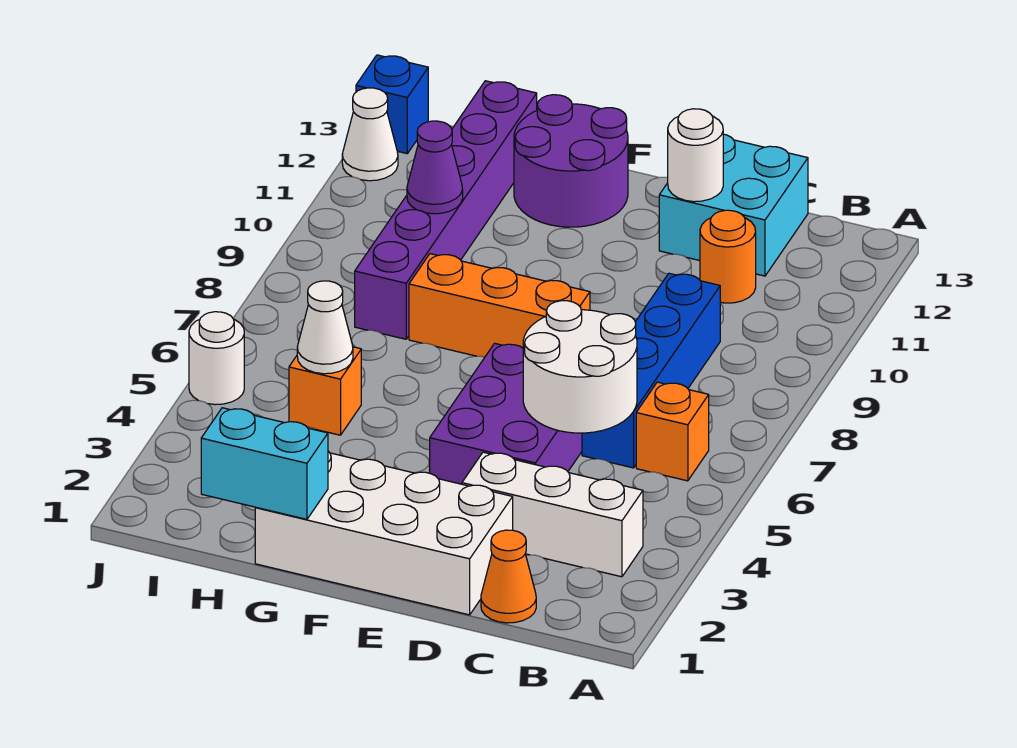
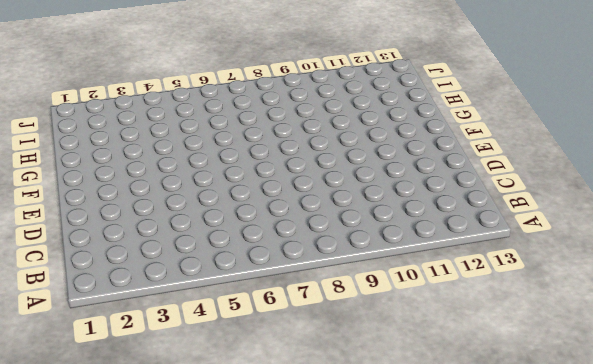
none -> white 1x3 brick [462,452,643,577]
none -> orange 1x1 brick [636,382,709,481]
none -> orange 1x1 cone [481,530,536,623]

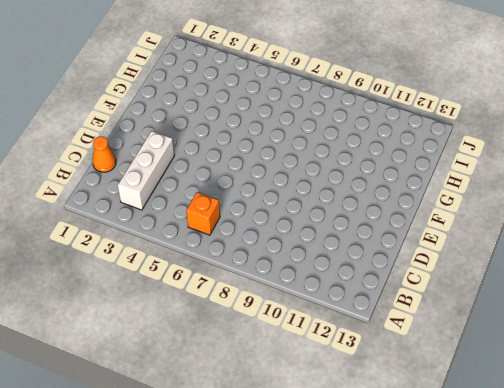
none -> blue 1x4 brick [582,273,720,468]
none -> orange 1x1 round brick [700,210,756,303]
none -> cyan 2x2 brick [659,134,808,276]

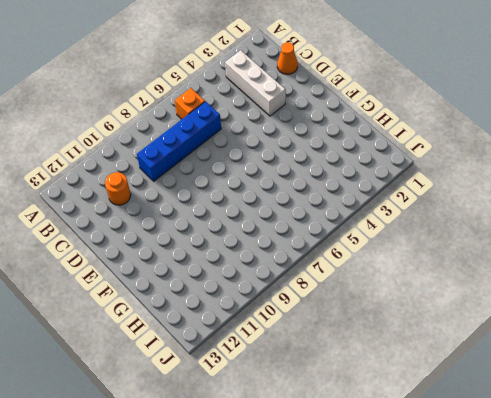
none -> cyan 2x2 brick [659,134,808,276]
none -> white 2x4 brick [255,451,513,615]
none -> purple 2x3 brick [430,343,582,484]

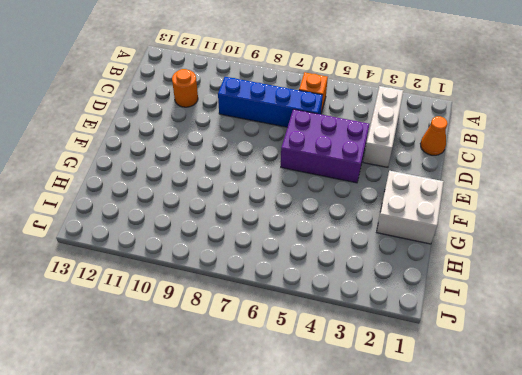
white 2x2 brick [377,171,444,244] -> white 2x4 brick [255,451,513,615]
none -> cyan 2x2 brick [659,134,808,276]
none -> orange 1x3 brick [409,254,590,357]
none -> purple 2x2 round brick [514,95,628,227]

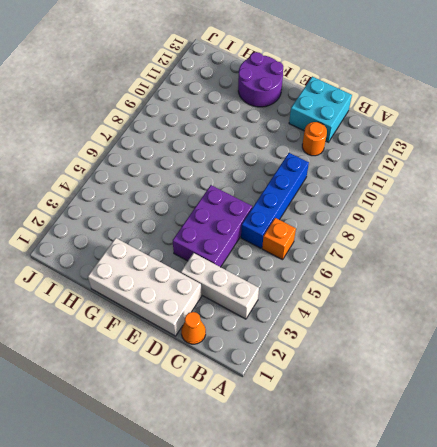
none -> orange 1x3 brick [409,254,590,357]
none -> orange 1x1 brick [289,347,361,435]
none -> purple 1x6 brick [355,81,537,339]

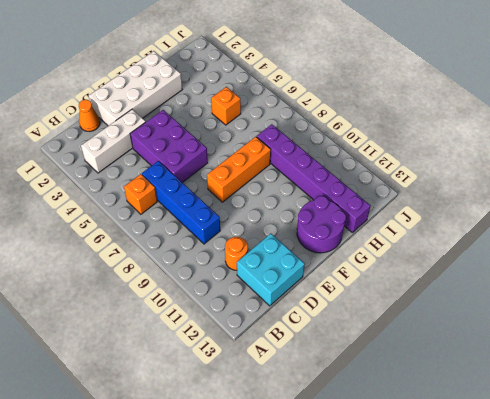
none -> white 1x1 round brick [189,312,244,405]
none -> white 1x1 cone [342,88,398,181]
none -> blue 1x1 brick [356,55,428,154]

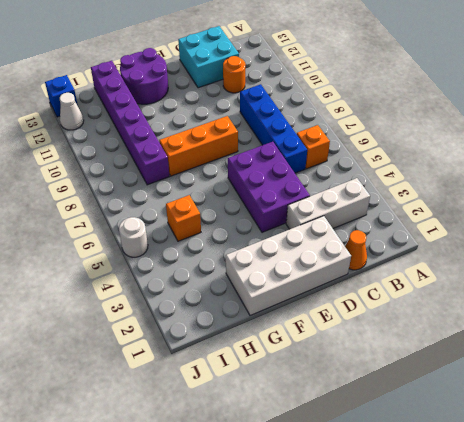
none -> white 2x2 round brick [523,301,637,433]
none -> white 1x1 round brick [668,109,723,202]
none -> cyan 1x2 brick [201,408,328,519]

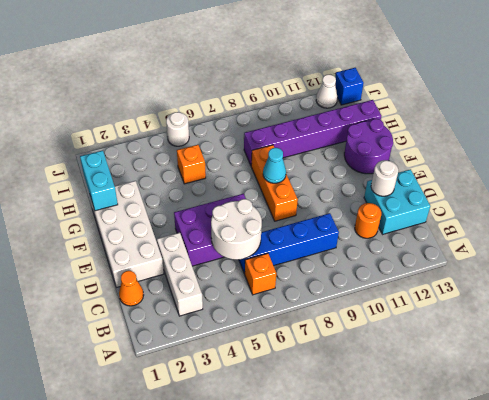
cyan 1x1 cone [263,148,286,183] -> none
none -> white 1x1 cone [297,281,353,374]
none -> purple 1x1 cone [407,121,463,214]

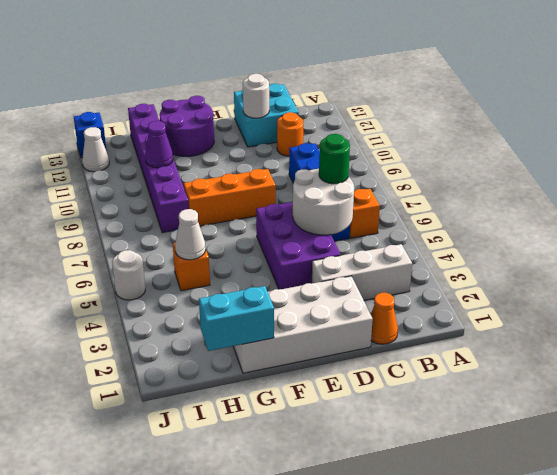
green 1x1 round brick [319,134,350,184] -> none

